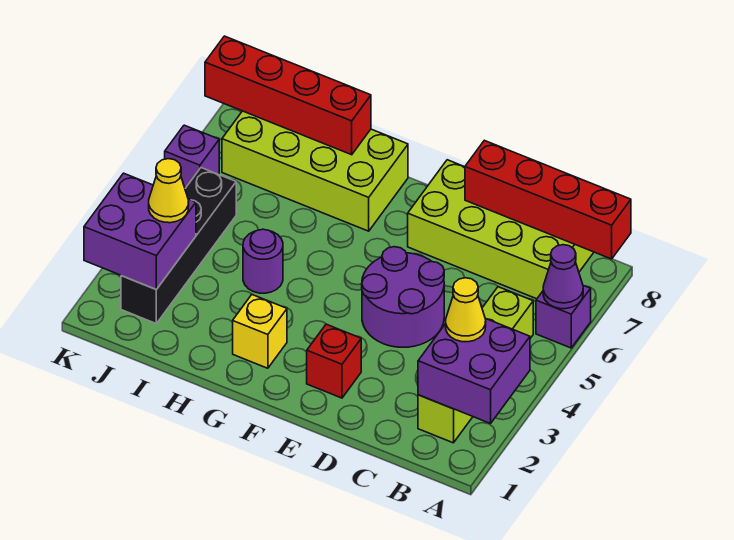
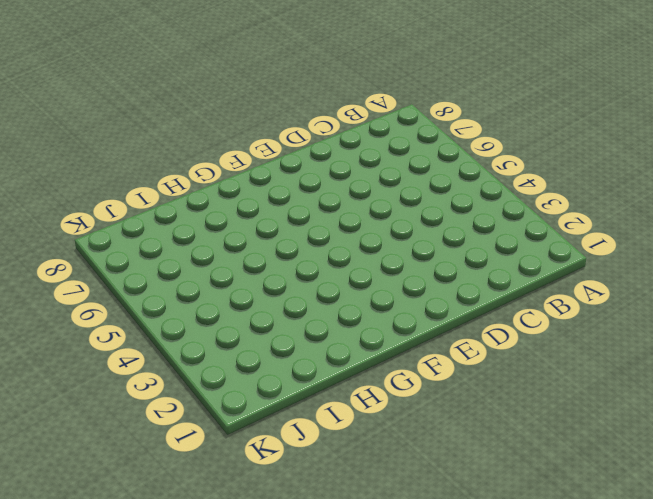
none -> purple 1x1 brick [536,285,591,348]
none -> lime 1x4 brick [418,287,533,443]
none -> lime 2x4 brick [408,160,594,299]

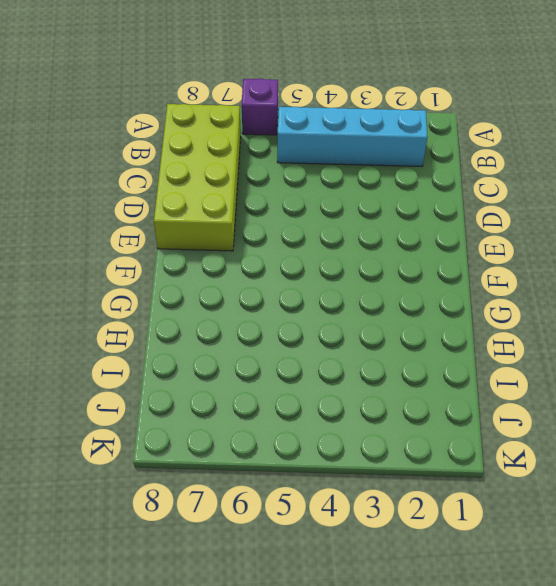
cyan 1x4 brick [277,107,427,166] -> lime 1x4 brick [418,287,533,443]
none -> purple 2x2 round brick [362,247,444,347]
none -> red 1x1 brick [307,324,361,398]
none -> yellow 1x1 brick [233,295,287,368]

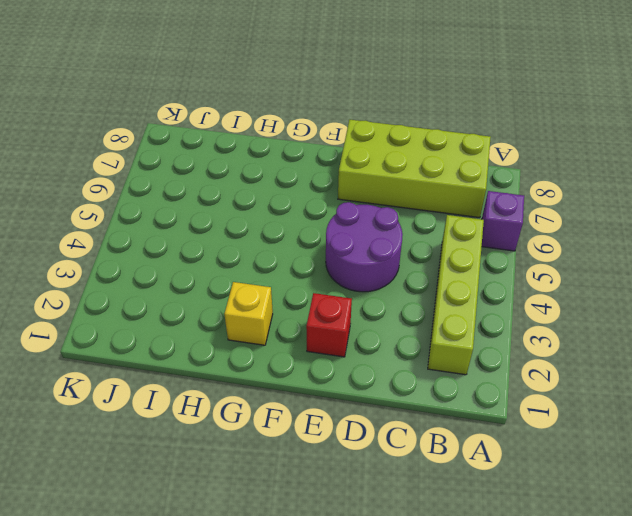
none -> lime 2x4 brick [222,111,408,231]
none -> purple 1x1 round brick [243,229,283,293]
none -> black 1x4 brick [121,168,236,323]

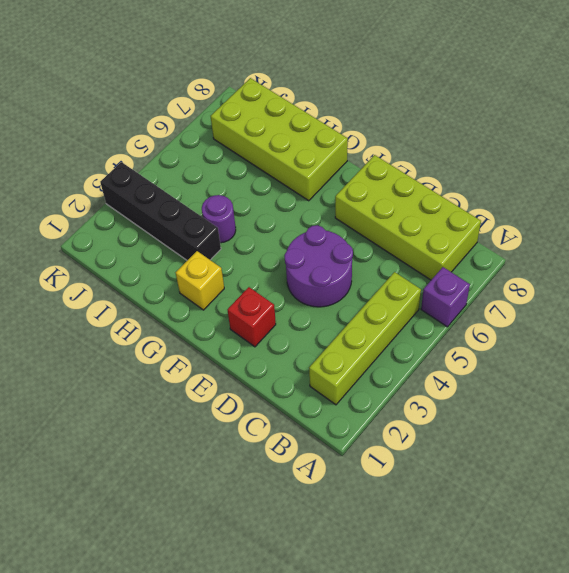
black 1x4 brick [100,162,221,260] -> black 1x4 brick turned to [121,168,236,323]
none -> purple 1x1 brick [165,125,219,188]
none -> purple 2x2 brick [418,318,530,424]
none -> purple 1x1 cone [543,245,583,309]

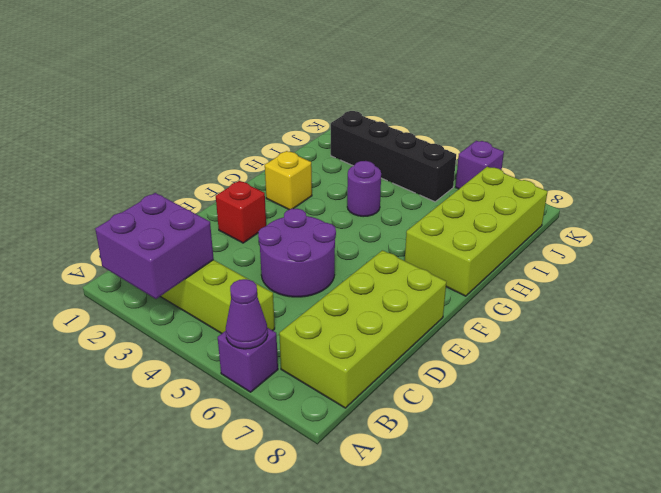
none -> red 1x4 brick [465,140,631,259]
none -> red 1x4 brick [205,36,371,155]
none -> purple 2x2 brick [84,173,196,289]

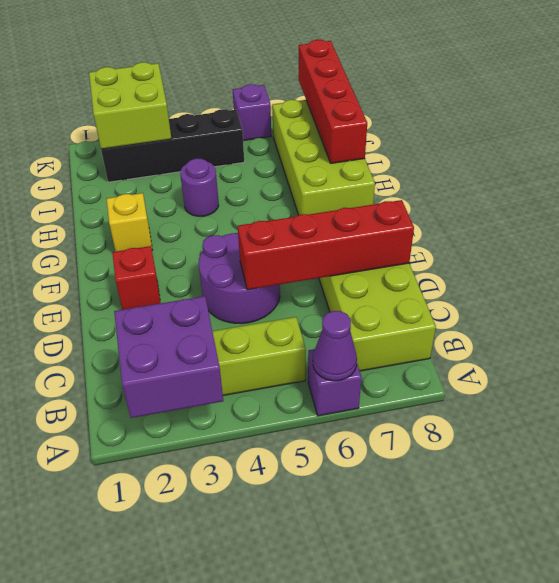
red 1x4 brick [238,200,414,290] -> red 1x4 brick turned to [465,140,631,259]
lime 2x2 brick [89,62,171,149] -> purple 2x2 brick [84,173,196,289]
none -> yellow 1x1 cone [446,278,486,342]
none -> yellow 1x1 cone [149,159,189,223]

